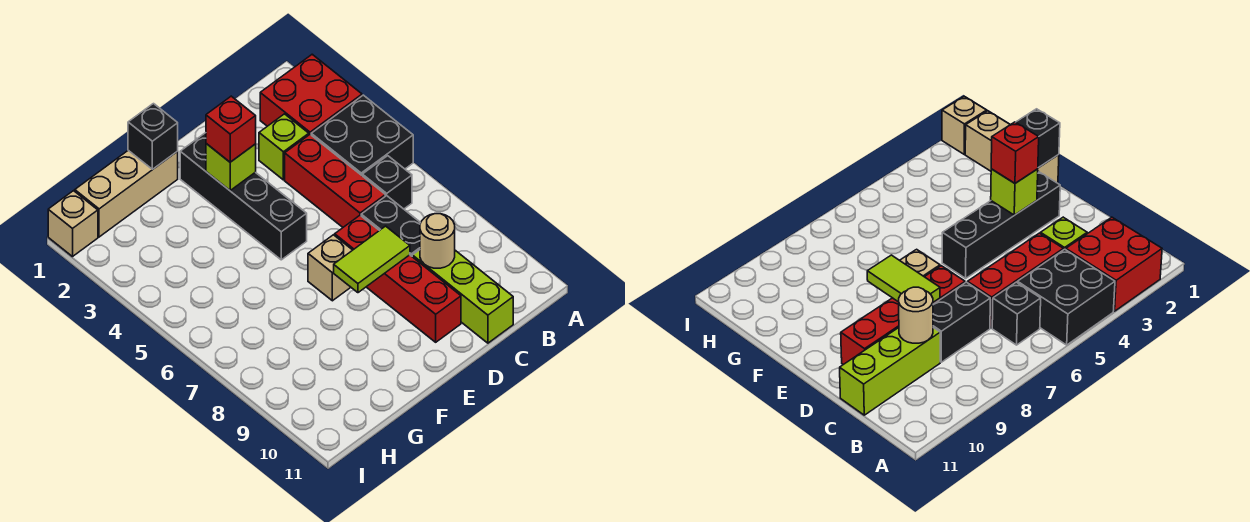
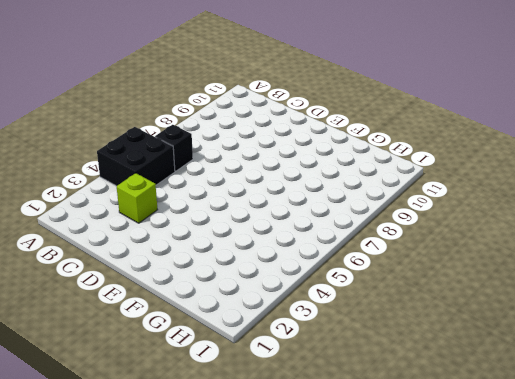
none -> red 2x2 brick [260,54,362,135]
none -> red 1x3 brick [285,135,385,227]
none -> black 1x2 brick [361,196,420,256]

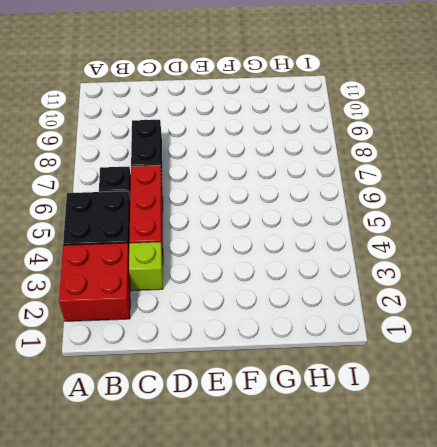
none -> lime 1x3 brick [412,250,513,343]
none -> red 1x4 brick [335,215,461,342]
none -> black 1x4 brick [180,133,307,260]

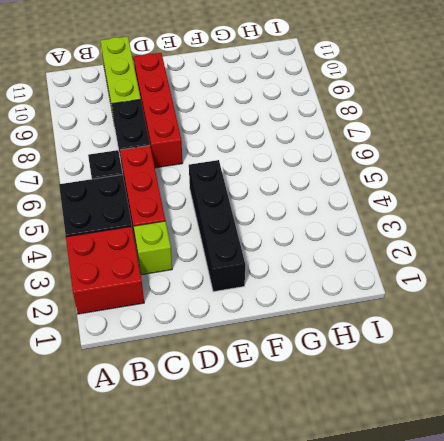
none -> tan 1x1 brick [308,235,352,301]
none -> tan 1x3 brick [75,150,178,237]
none -> tan 1x1 brick [48,191,98,257]

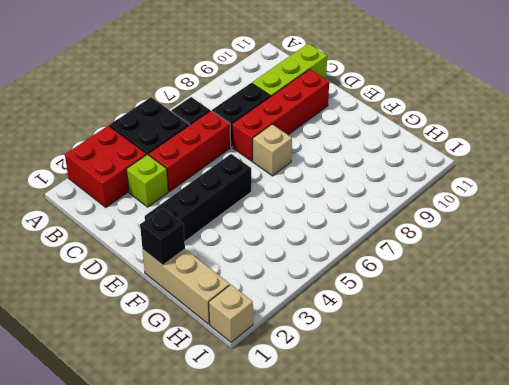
none -> tan 1x1 round brick [420,214,455,268]
none -> lime 1x2 tile [334,226,410,293]
none -> lime 1x1 brick [206,144,256,190]

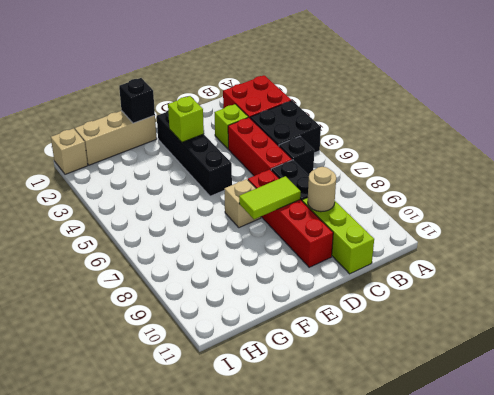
none -> red 1x1 brick [206,96,256,162]

